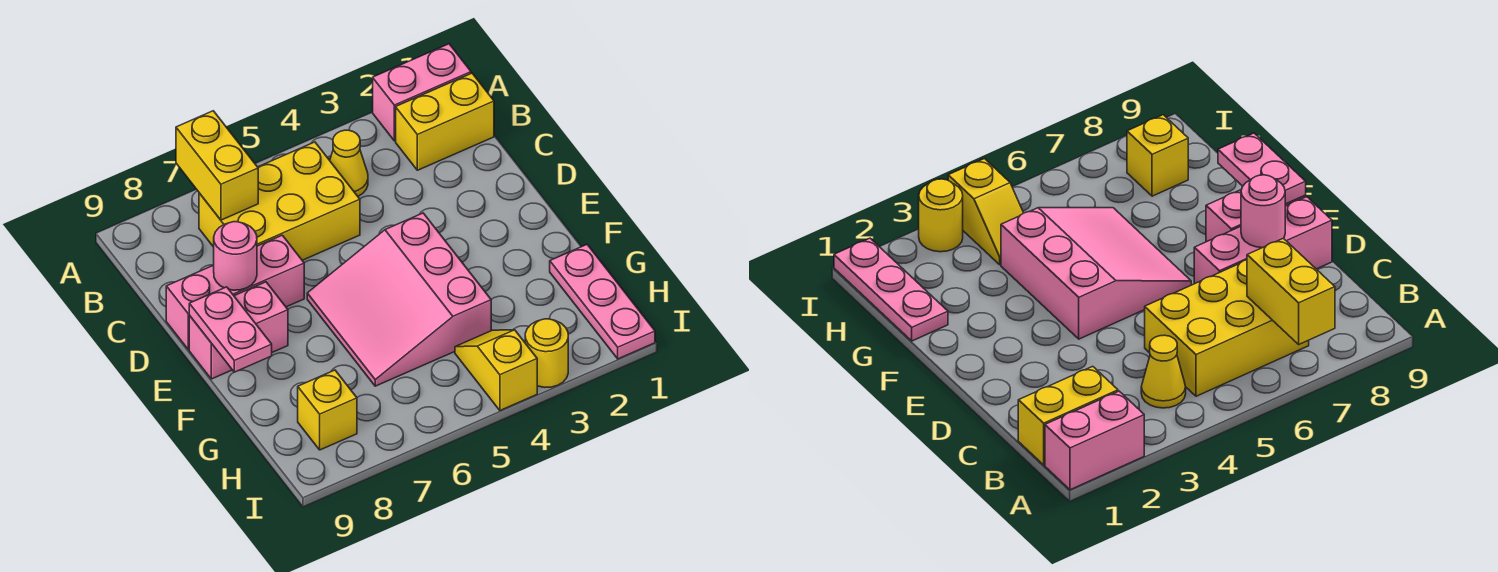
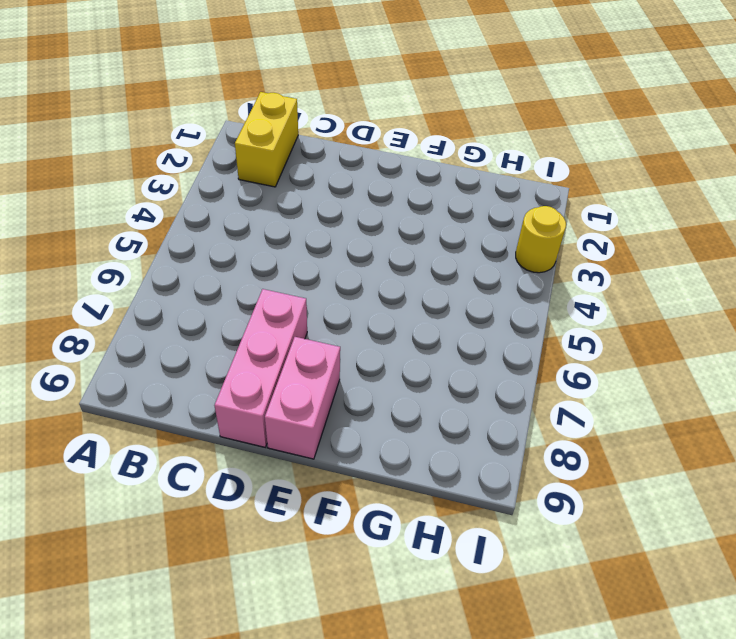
none -> pink 1x2 brick [373,44,471,141]
none -> yellow 1x1 cone [330,130,368,196]
none -> yellow 2x3 brick [199,142,360,260]

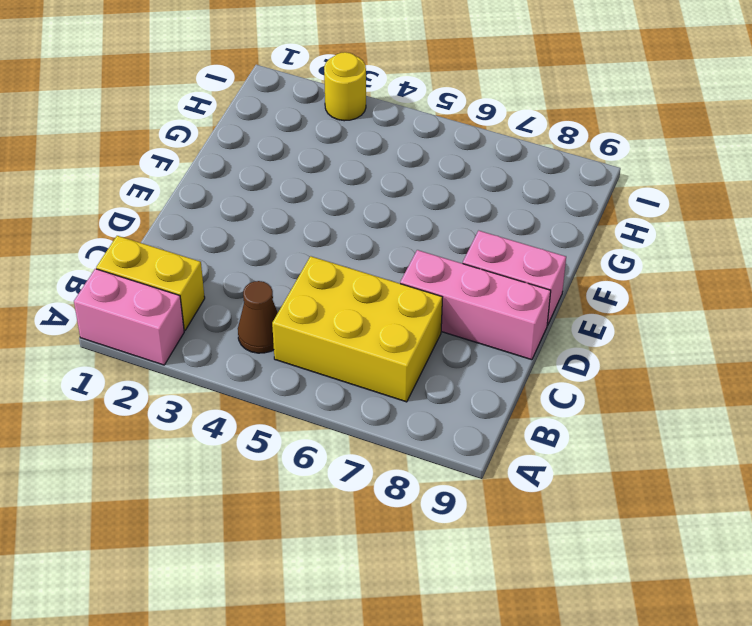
brown 1x1 cone [238,281,278,353] -> yellow 1x1 cone [330,130,368,196]
none -> pink 3x3 slope [307,213,491,386]
none -> pink 1x3 plate [550,245,655,359]
none -> yellow 1x2 slope [455,330,537,410]

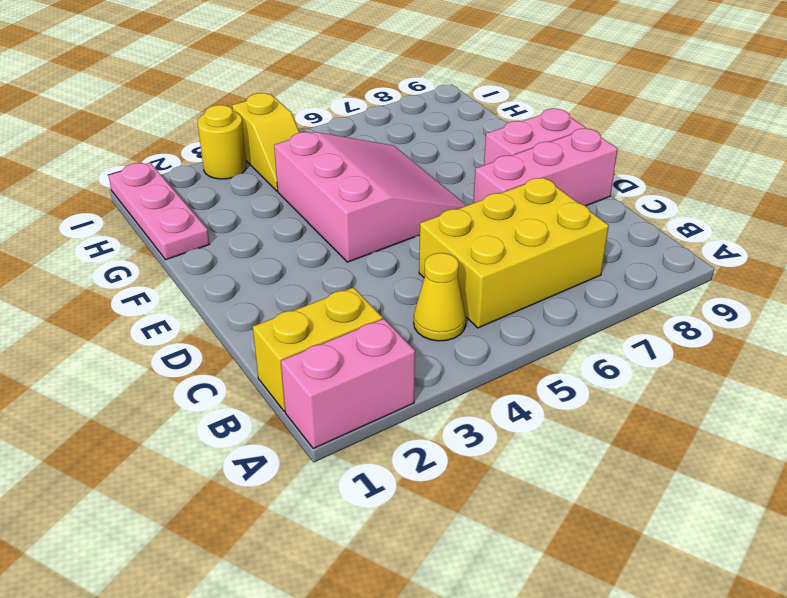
none -> yellow 1x1 brick [298,370,357,450]
none -> yellow 1x2 brick [176,111,258,220]
none -> pink 1x1 round brick [214,222,257,290]

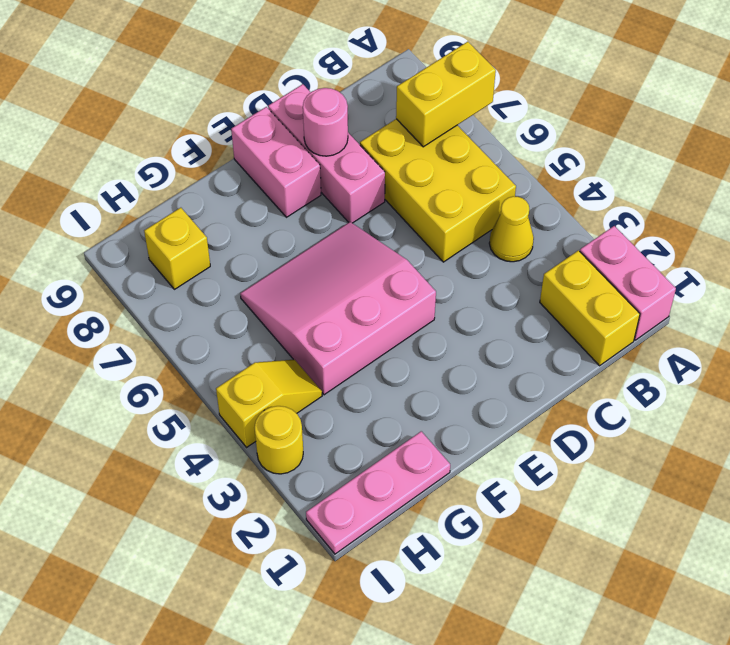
none -> pink 1x2 plate [189,287,272,372]

